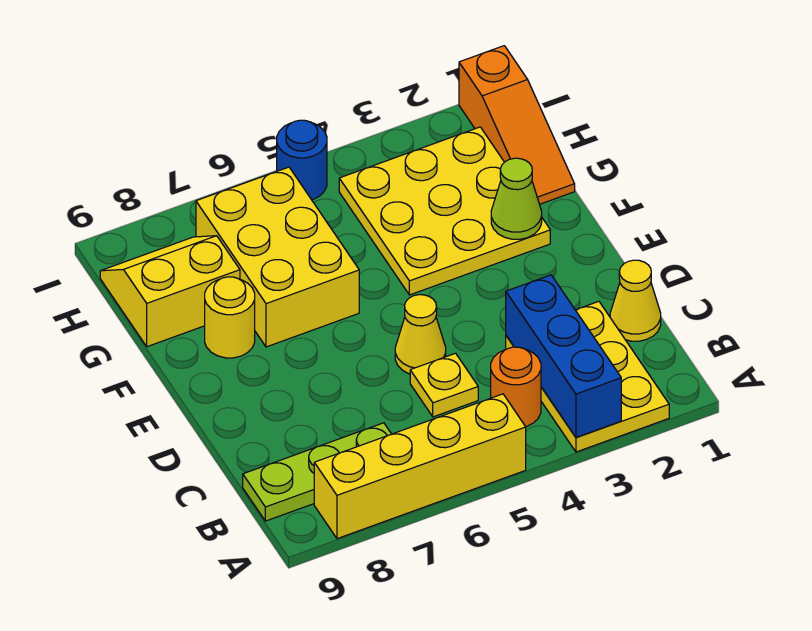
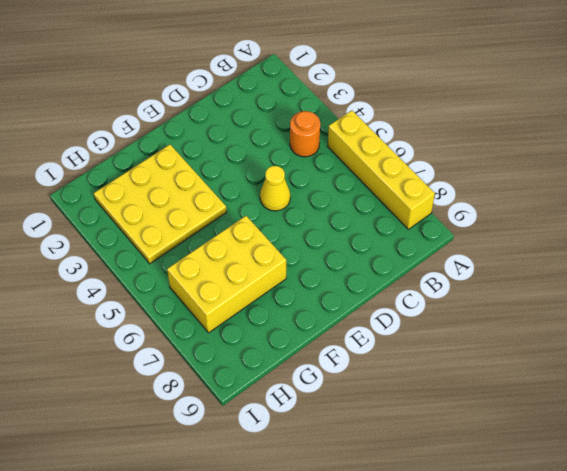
none -> yellow 2x3 plate [506,301,669,452]
none -> lime 1x3 plate [243,423,391,521]
none -> yellow 1x1 cone [610,260,661,341]

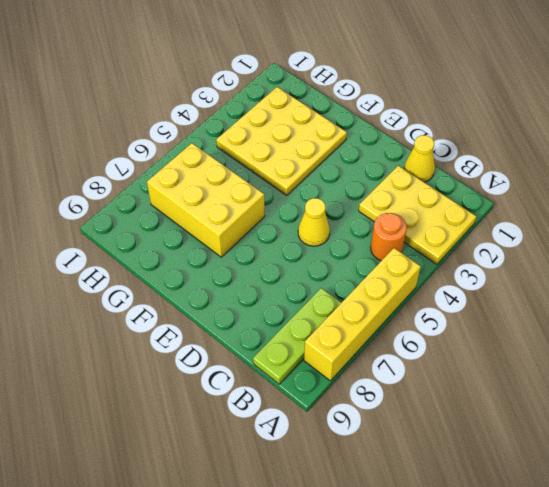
none -> yellow 1x1 plate [410,353,478,417]
none -> yellow 1x1 round brick [205,277,255,358]
none -> orange 1x3 slope [459,46,575,204]

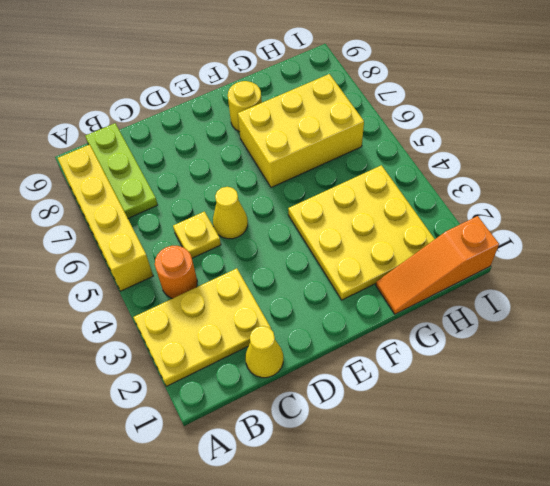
none -> yellow 2x2 slope [100,236,240,347]
none -> blue 1x1 round brick [277,120,327,200]
none -> blue 1x3 brick [506,275,621,437]

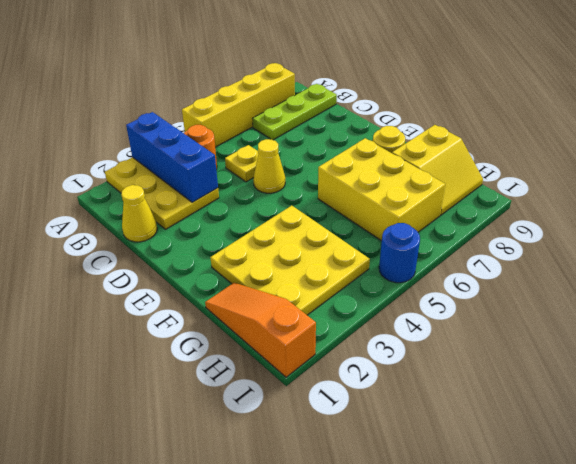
none -> lime 1x1 cone [491,158,542,239]

